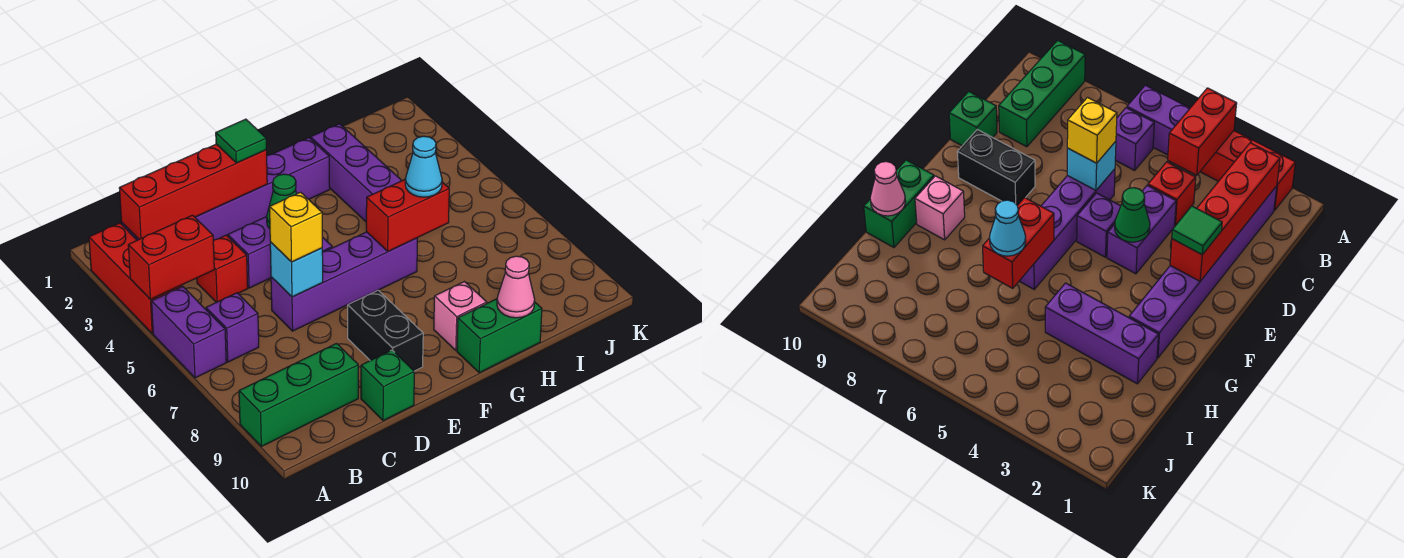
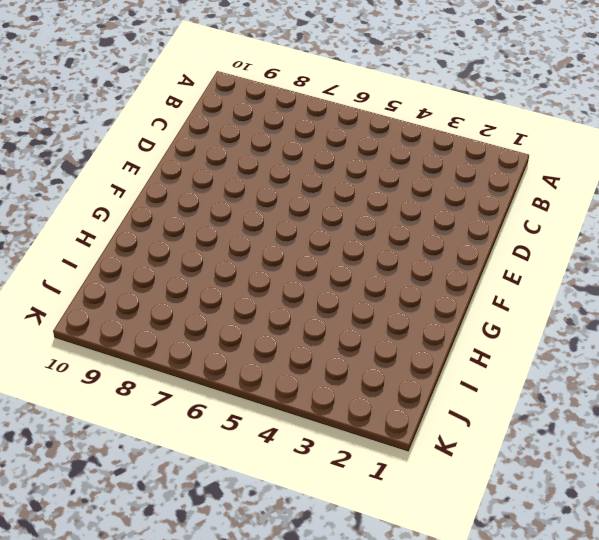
none -> red 1x3 brick [89,223,182,334]
none -> purple 1x2 brick [152,287,226,378]
none -> green 1x3 brick [239,344,358,446]

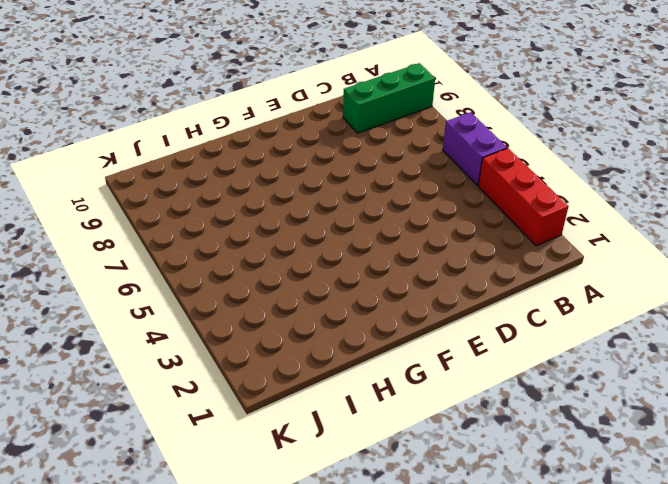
none -> purple 1x6 brick [121,138,330,241]
none -> purple 1x1 brick [206,293,259,362]
none -> red 1x1 brick [197,235,248,302]

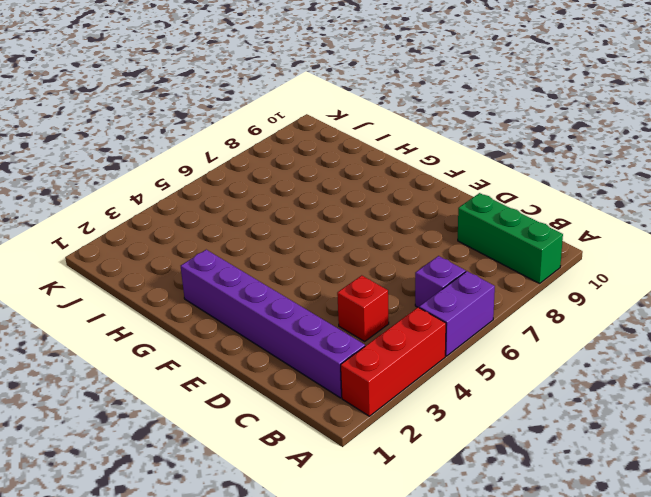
none -> purple 1x2 brick [228,217,271,288]
none -> purple 1x4 brick [271,232,418,331]
none -> green 1x1 brick [361,350,414,421]

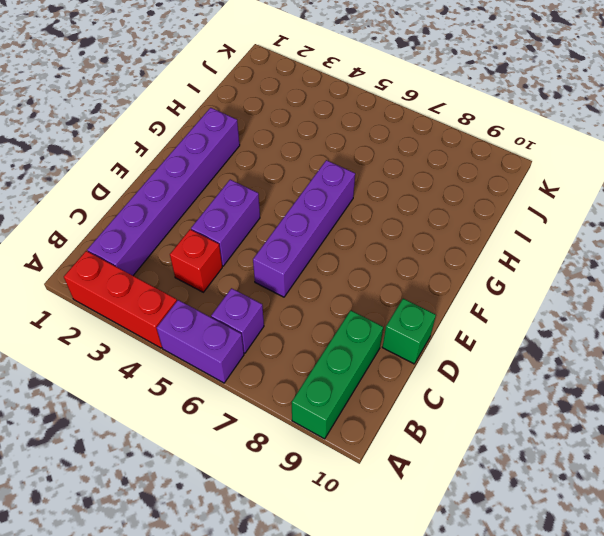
none -> purple 1x1 brick [1077,193,1121,257]
none -> black 1x2 brick [348,290,423,371]
none -> pink 1x1 brick [434,282,487,350]

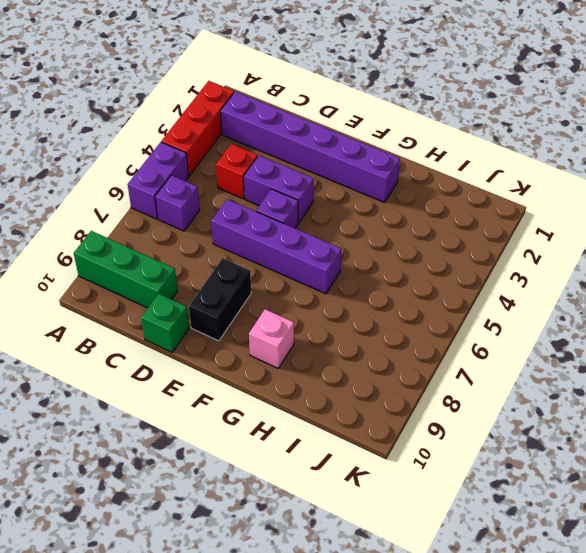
none -> green 1x2 brick [457,299,542,373]
none -> purple 1x3 brick [310,124,402,222]
none -> red 1x2 brick [128,215,214,300]

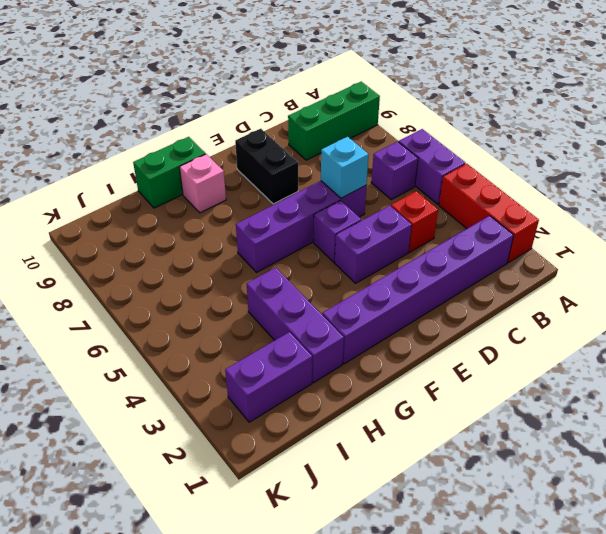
purple 1x2 brick [225,332,312,422] -> none
none -> green 1x1 brick [361,350,414,421]
none -> red 1x2 brick [128,215,214,300]
none -> red 1x4 brick [119,144,267,239]

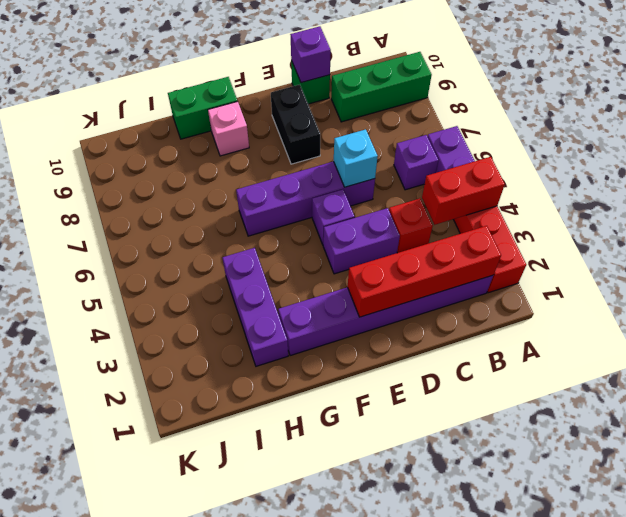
purple 1x1 brick [290,26,331,83] -> none
none -> green 1x1 cone [267,174,297,229]
none -> red 1x2 brick [366,180,449,251]
none -> pink 1x1 cone [497,256,535,318]

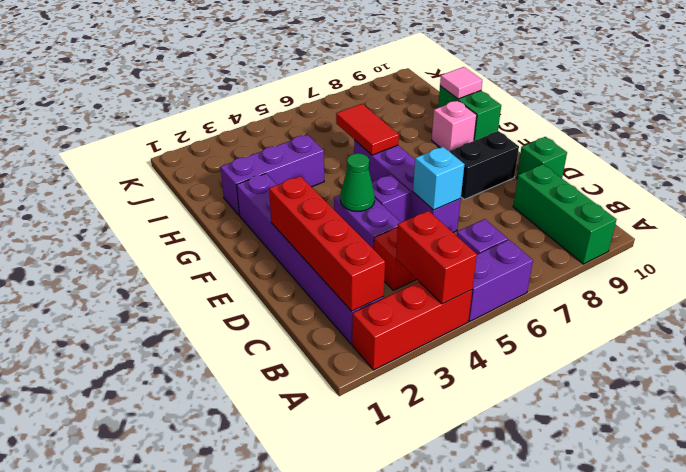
red 1x2 tile [336,104,399,155] -> red 1x2 brick [366,180,449,251]
pink 1x1 tile [440,67,482,99] -> pink 1x1 cone [497,256,535,318]
none -> yellow 1x1 brick [270,192,322,262]
none -> green 1x1 tile [216,119,267,163]
none -> cyan 1x1 cone [405,136,442,197]

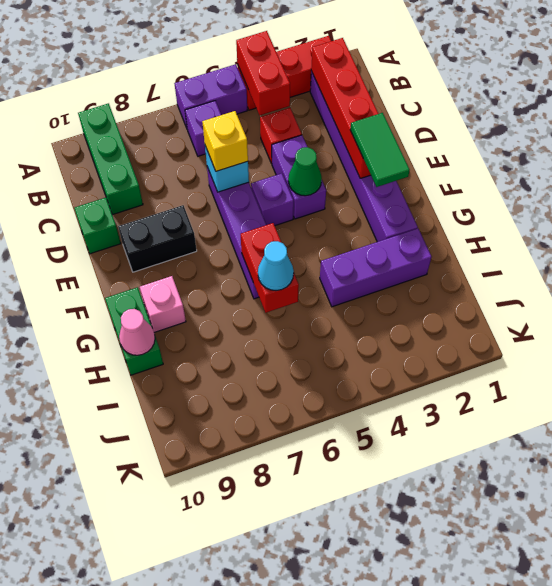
green 1x2 tile [350,113,410,187] -> green 1x1 tile [216,119,267,163]

